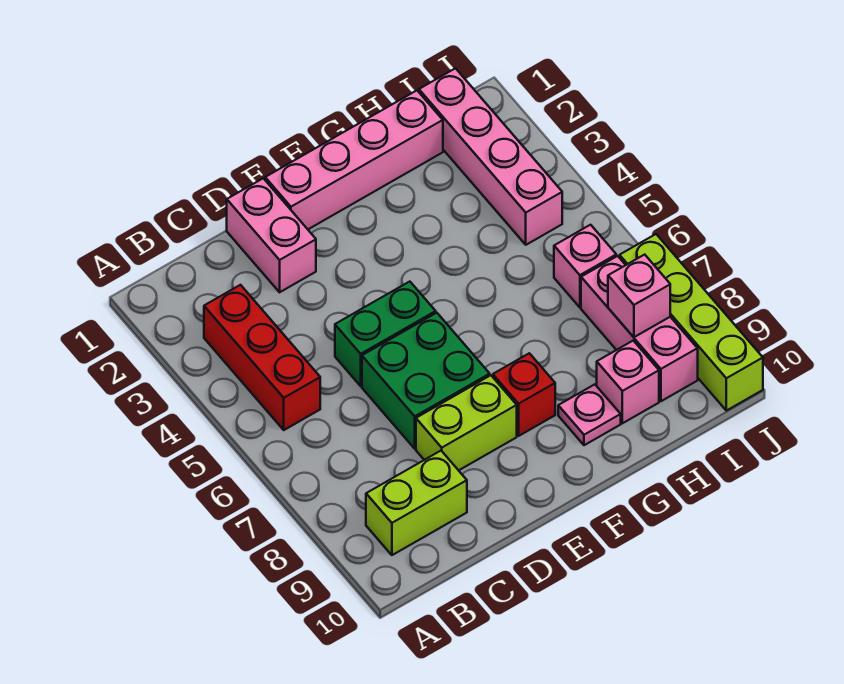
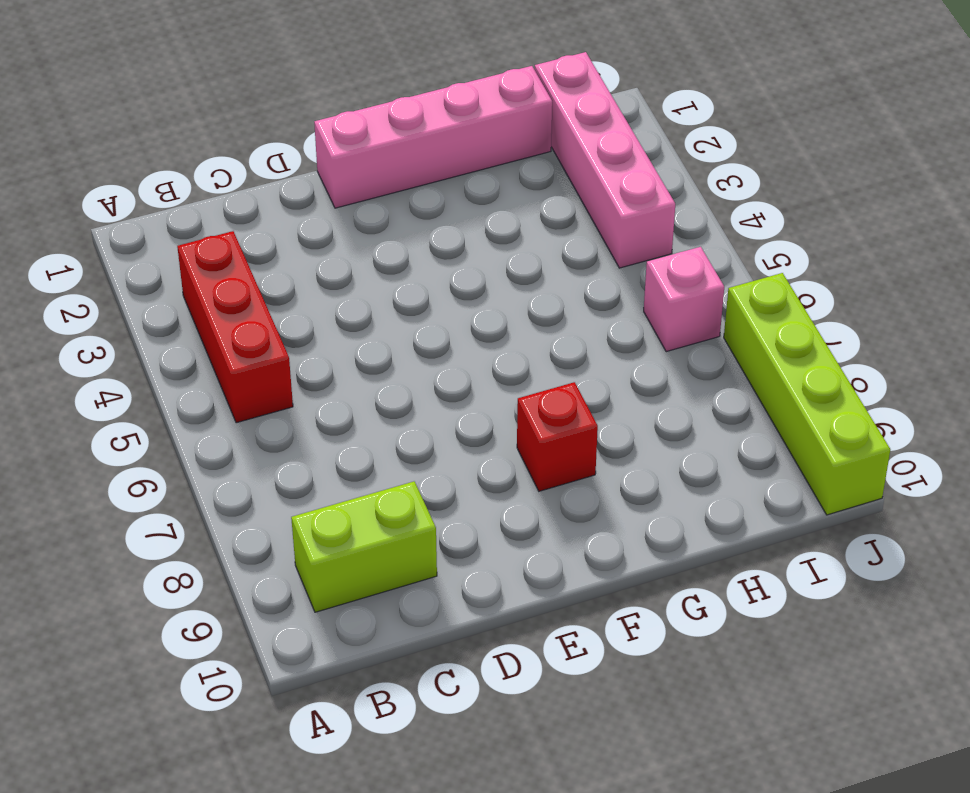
none -> pink 1x2 brick [227,178,316,292]
none -> green 1x2 brick [335,282,436,386]
none -> green 2x2 brick [362,313,490,449]

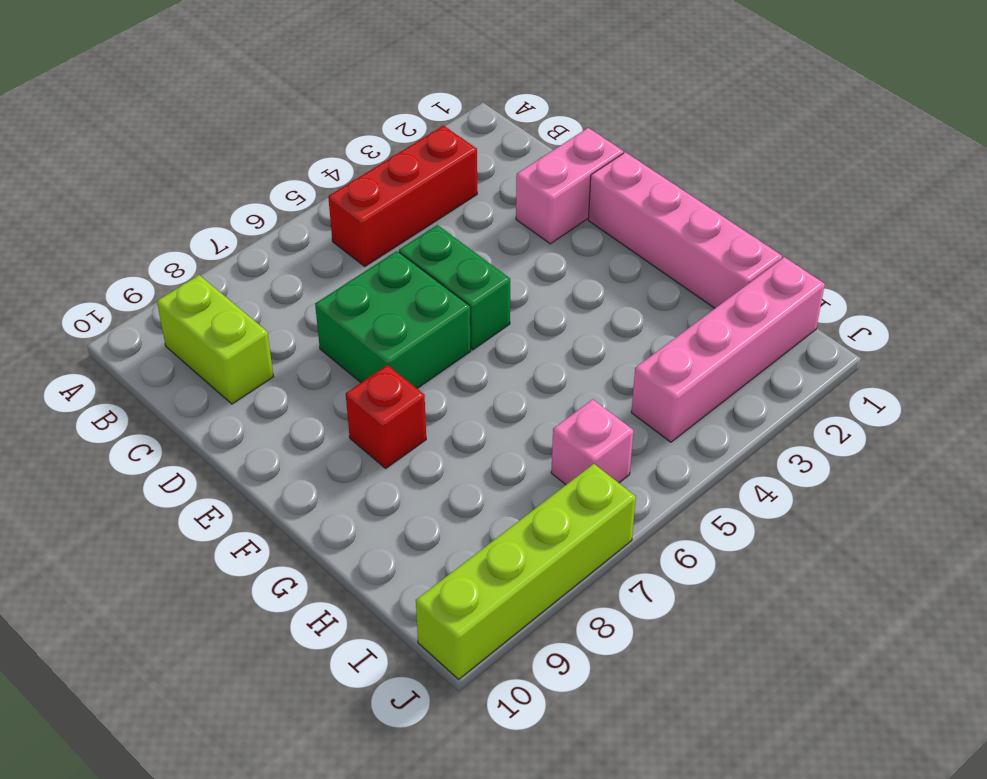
none -> lime 1x2 brick [416,375,517,470]
none -> pink 1x1 plate [558,384,621,445]
none -> pink 1x1 brick [597,341,659,423]

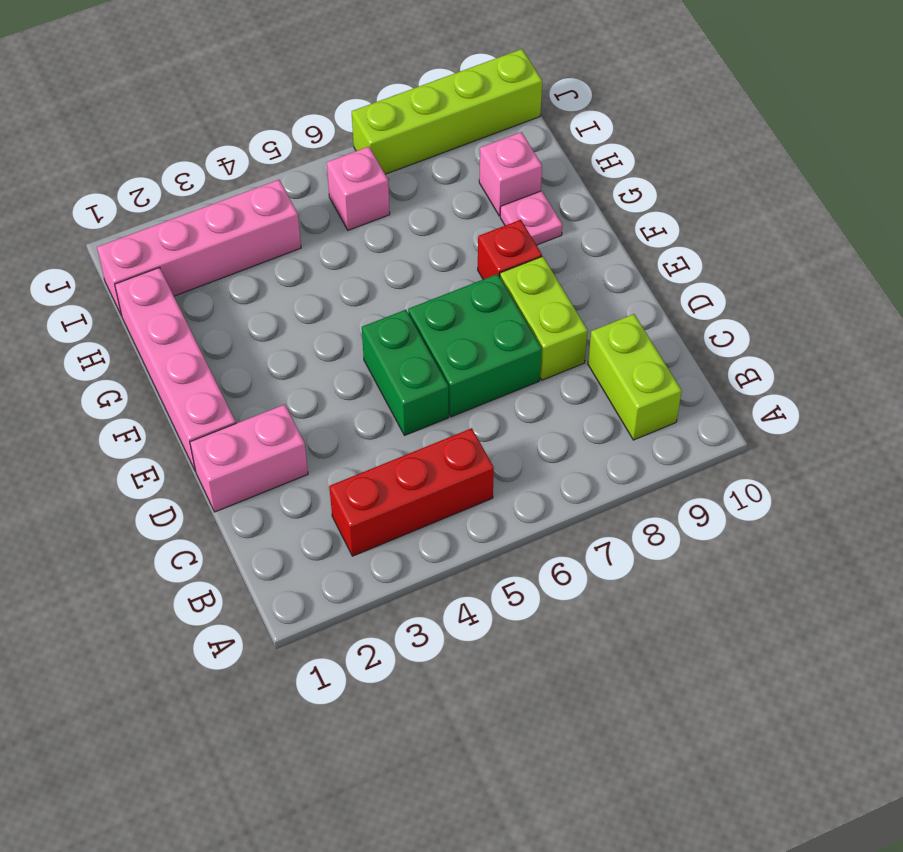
none -> pink 1x3 brick [581,256,698,401]
none -> pink 1x1 brick [608,255,670,337]

